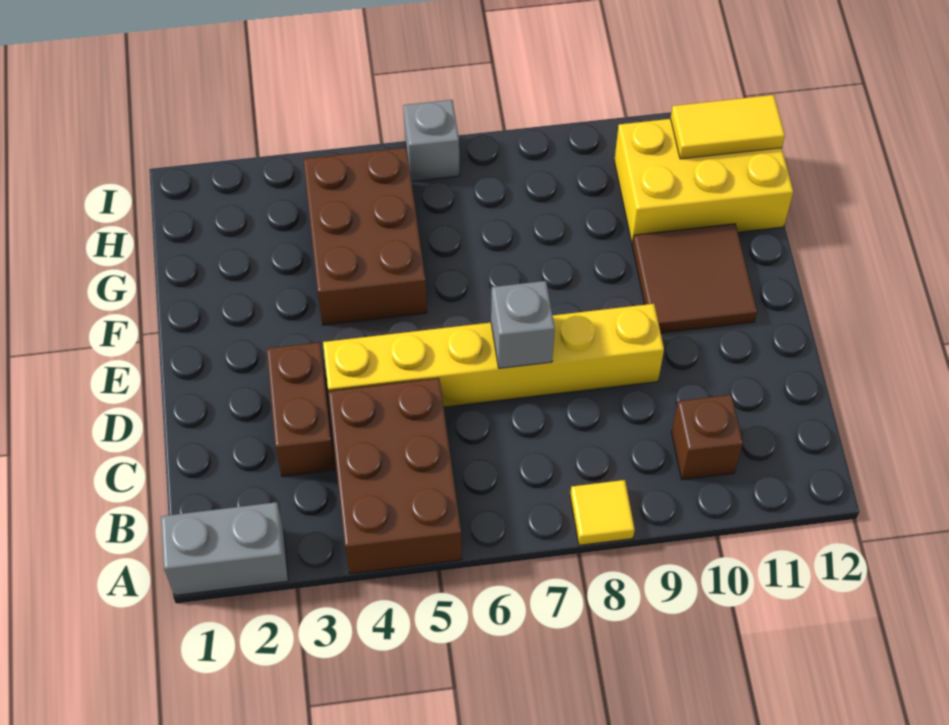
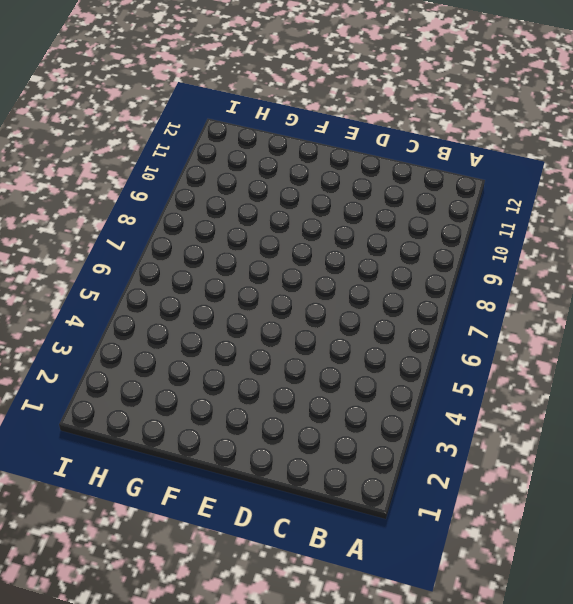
none -> grey 1x2 brick [161,502,288,595]
none -> brown 2x3 brick [328,378,462,574]
none -> yellow 1x1 tile [570,480,635,545]

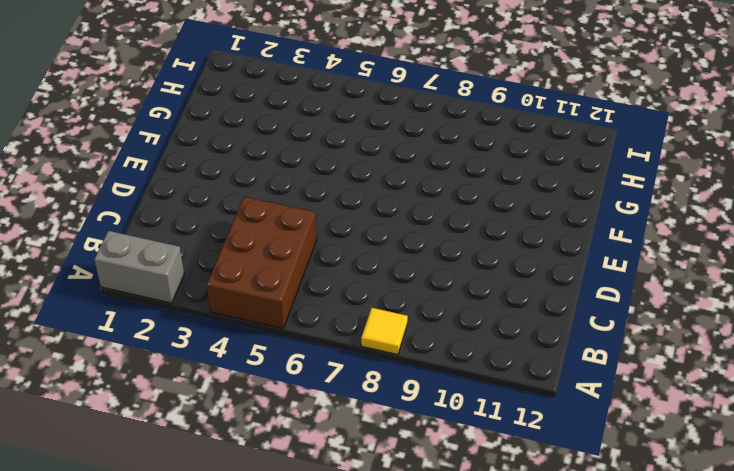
none -> brown 1x1 brick [672,395,743,480]
none -> brown 1x2 brick [267,342,335,477]
none -> yellow 1x6 brick [323,304,664,407]

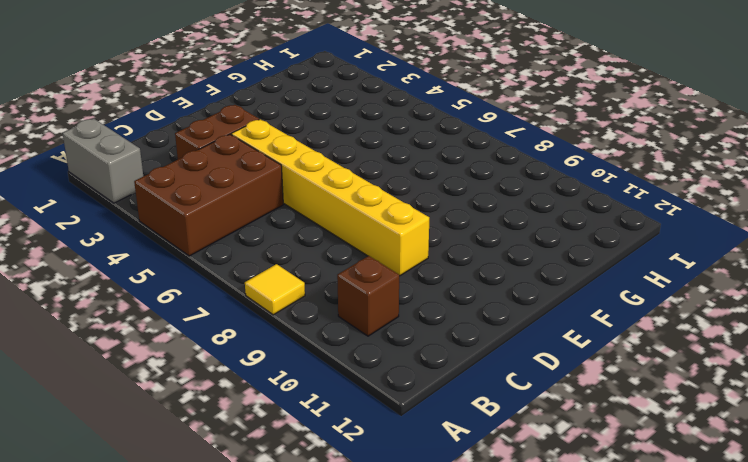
none -> brown 2x2 tile [632,224,757,333]
none -> brown 2x3 brick [303,148,427,325]
none -> yellow 2x3 brick [614,119,793,244]

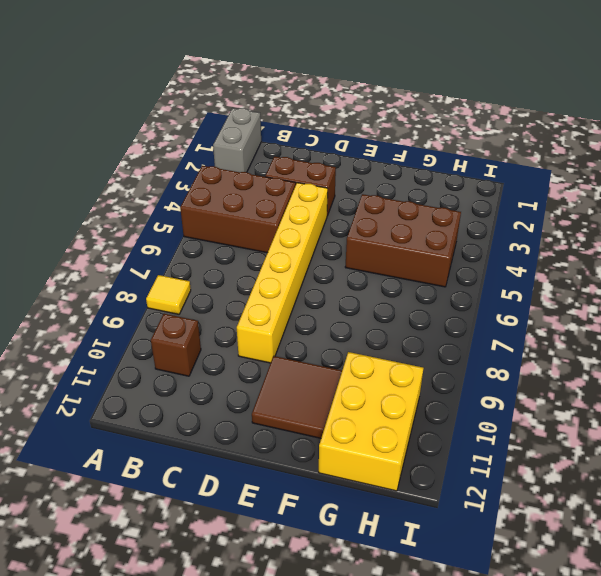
none -> grey 1x1 brick [403,100,460,181]
none -> grey 1x1 brick [491,281,555,368]
none -> yellow 1x2 tile [671,95,785,159]

